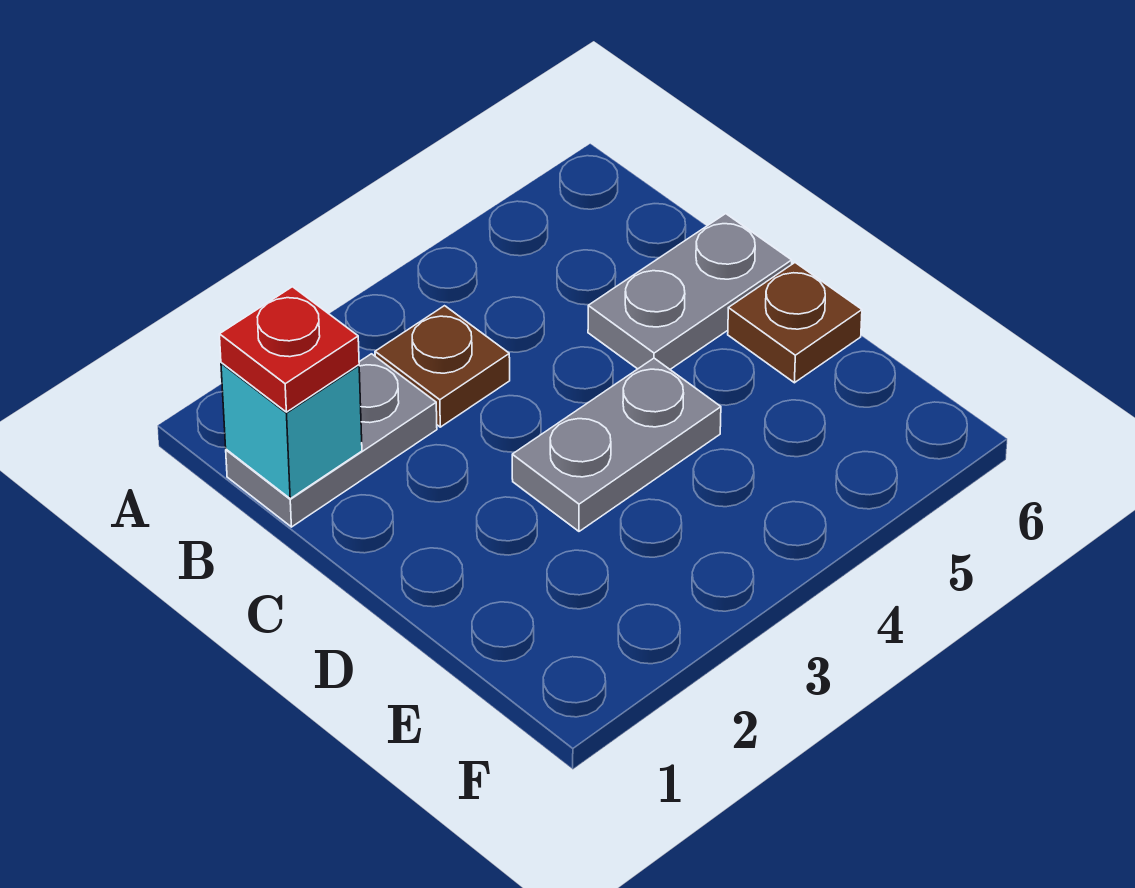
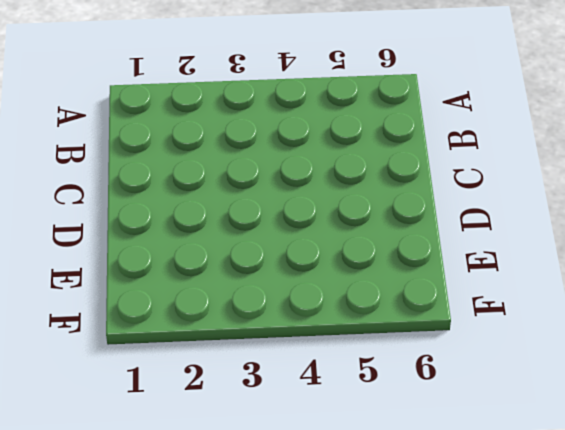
none -> grey 1x2 plate [226,354,437,527]
none -> brown 1x1 plate [375,306,510,427]

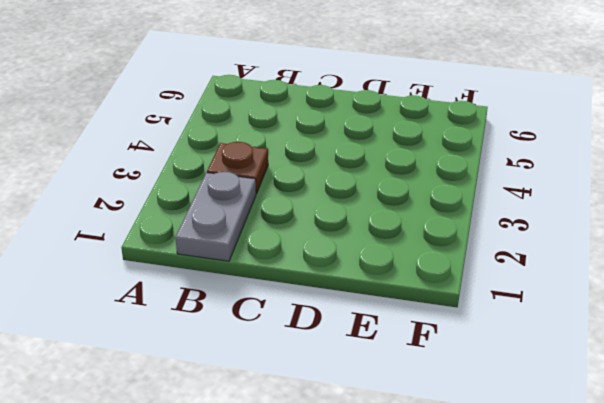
none -> grey 1x2 plate [588,214,792,369]
none -> grey 1x2 plate [512,358,721,531]

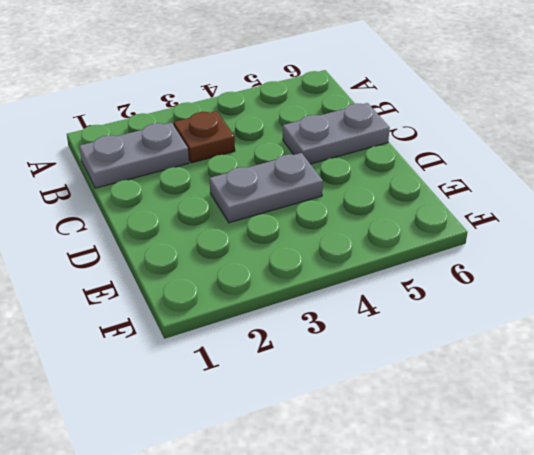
none -> brown 1x1 plate [728,263,862,383]
none -> cyan 1x1 brick [221,363,362,499]

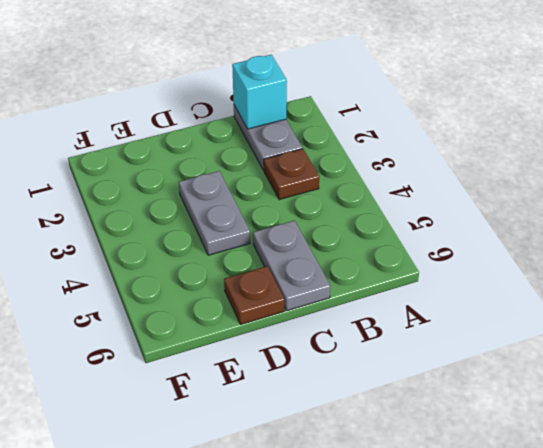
none -> red 1x1 plate [220,287,359,412]

